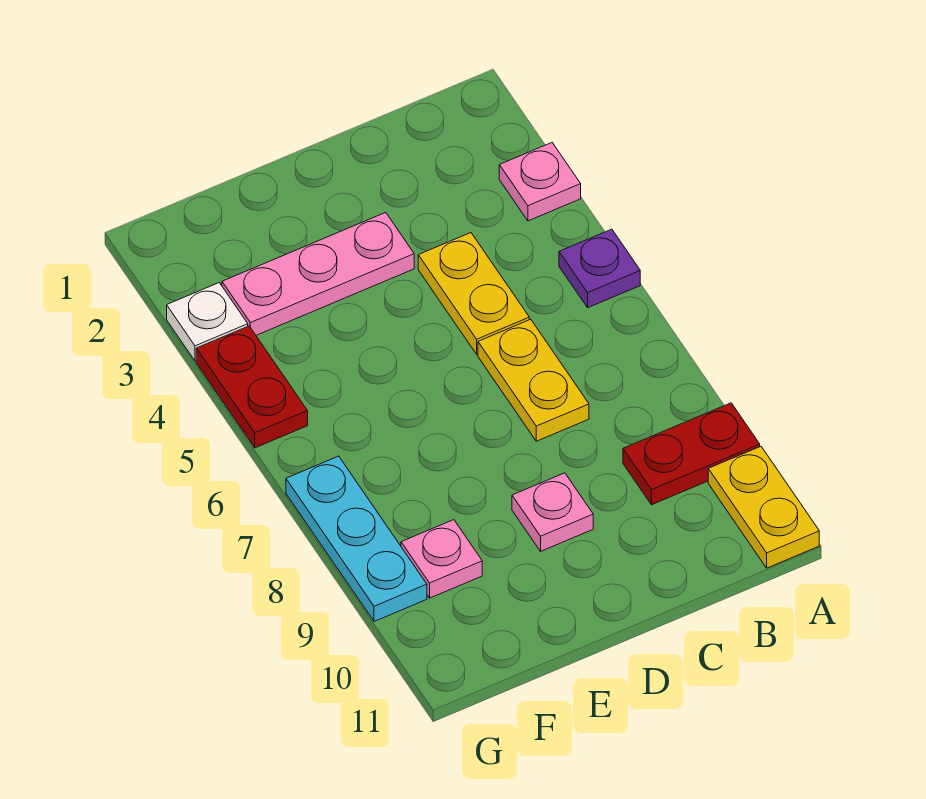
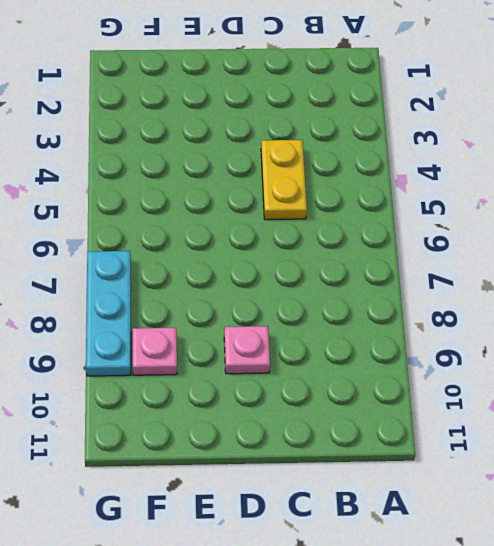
none -> pink 1x1 plate [499,143,581,221]
none -> purple 1x1 plate [559,229,640,308]
none -> red 1x2 plate [623,403,760,505]

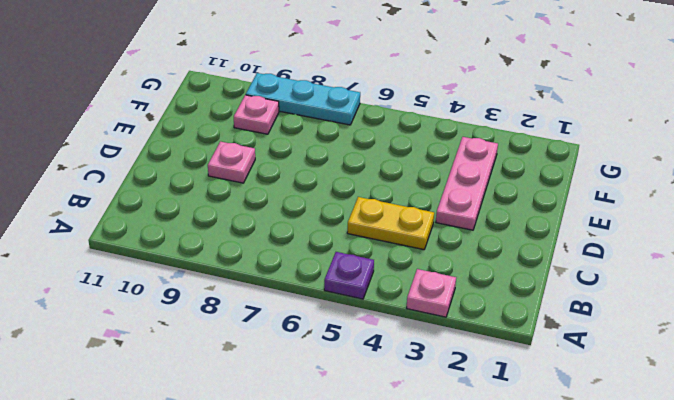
none -> red 1x2 plate [623,403,760,505]
none -> yellow 1x2 plate [708,446,819,568]
none -> yellow 1x2 plate [478,319,589,441]

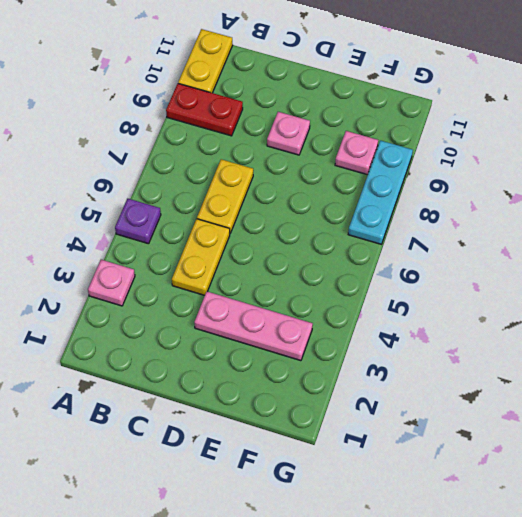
none -> white 1x1 plate [167,283,248,361]
none -> red 1x2 plate [196,326,308,448]

